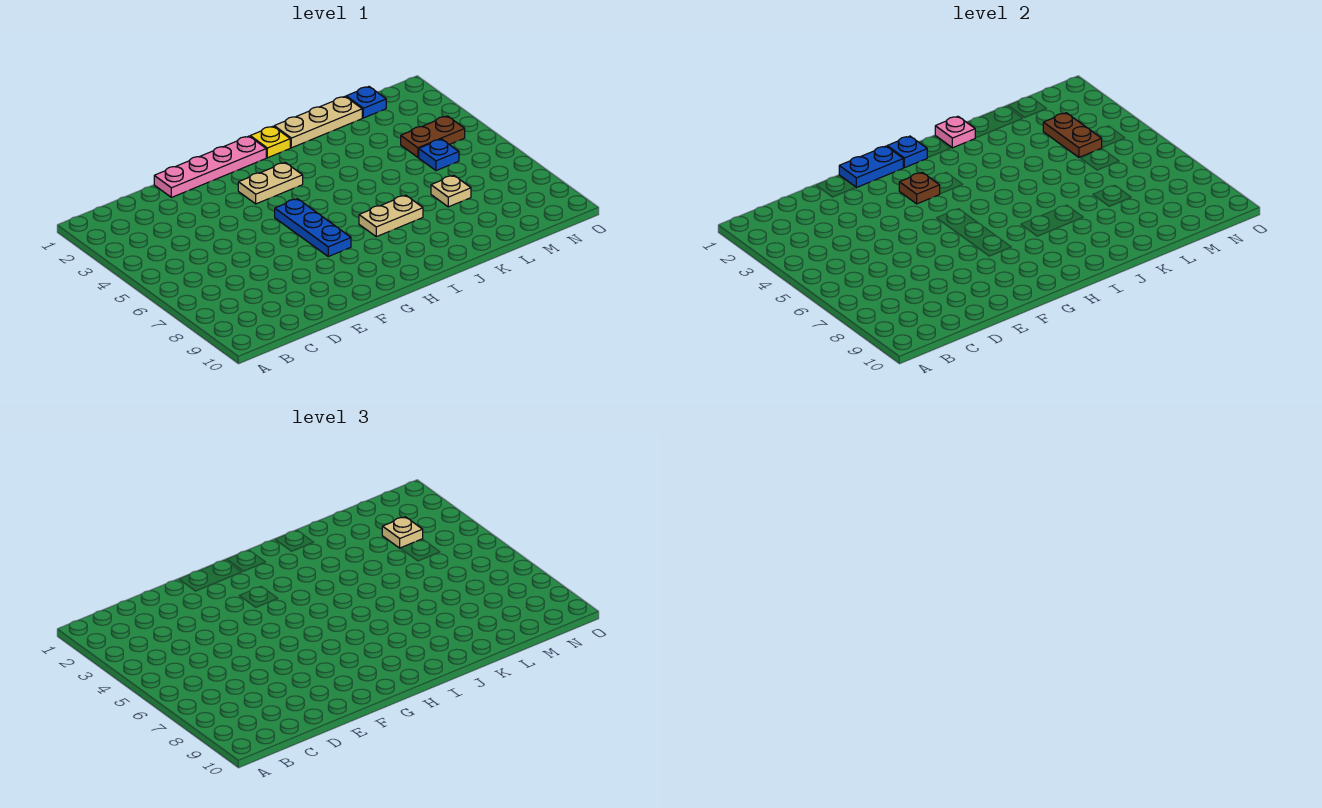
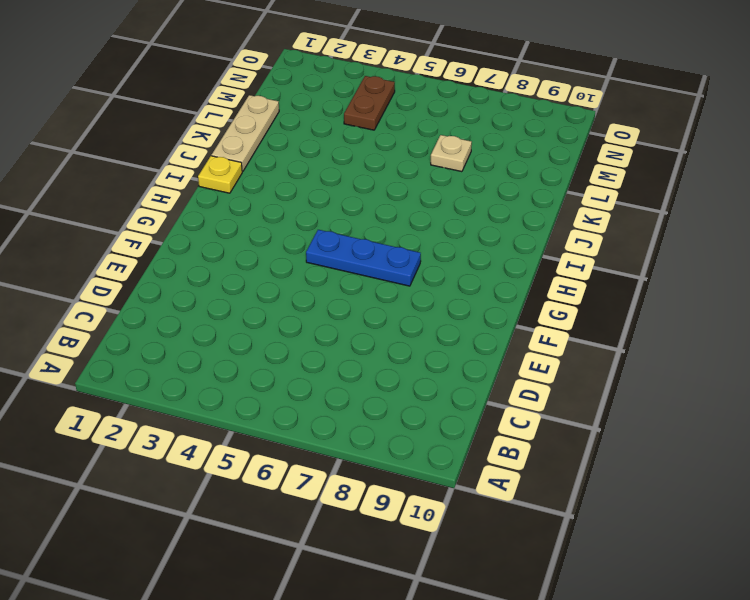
none -> pink 1x4 plate [154,136,266,197]
none -> tan 1x2 plate [238,163,303,204]
none -> tan 1x2 plate [359,195,423,237]

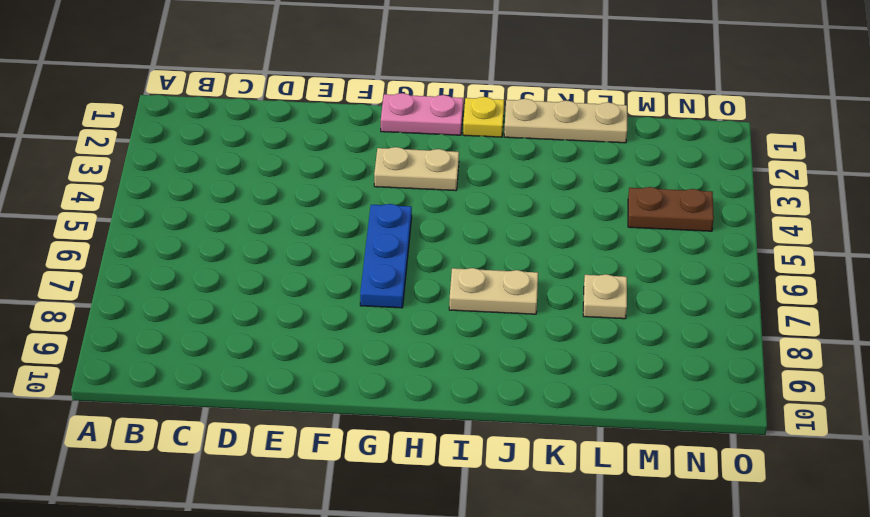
pink 1x2 plate [381,93,463,135] -> pink 1x4 plate [154,136,266,197]
none -> blue 1x1 plate [346,87,386,118]
none -> blue 1x1 plate [419,139,459,171]
none -> blue 1x2 plate [839,146,903,188]

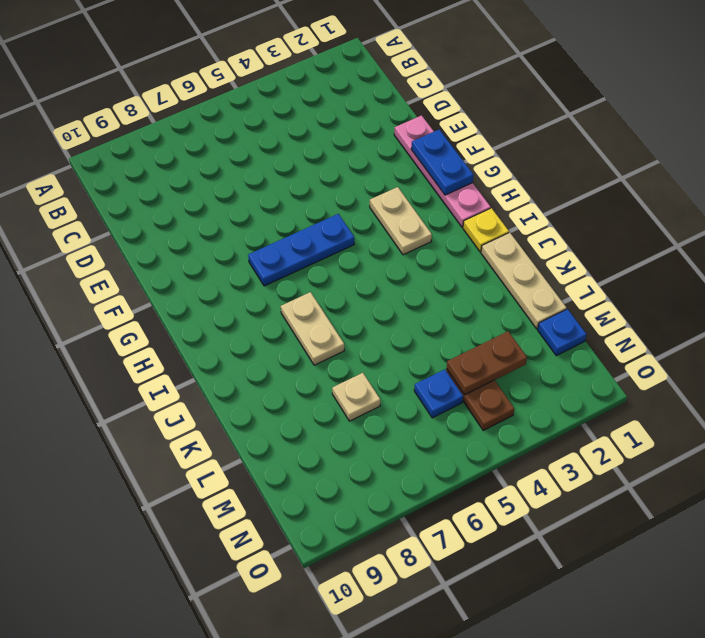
none -> brown 1x1 plate [899,172,940,204]
none -> blue 1x1 plate [887,136,927,168]
none -> pink 1x1 plate [935,116,975,148]

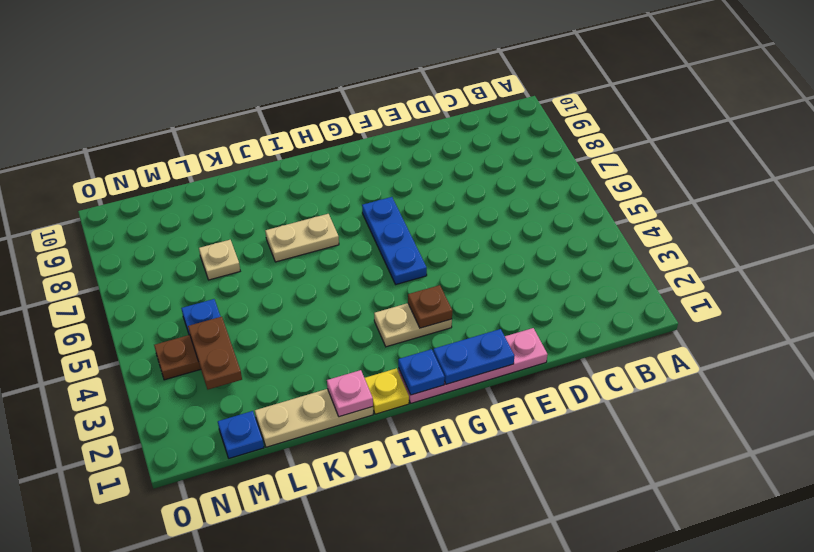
none -> tan 1x1 plate [382,517,423,548]

